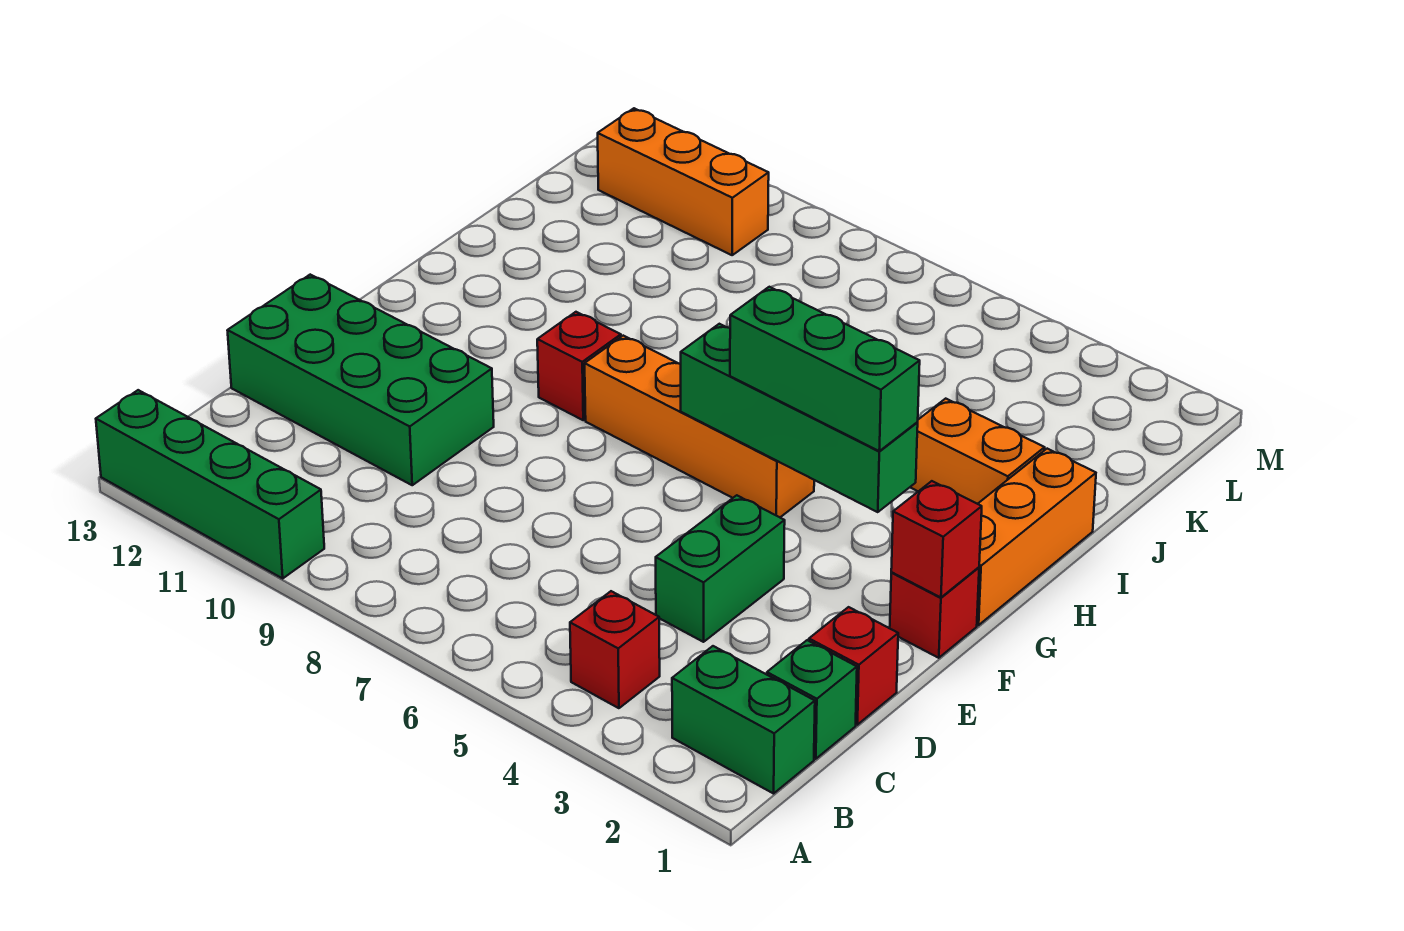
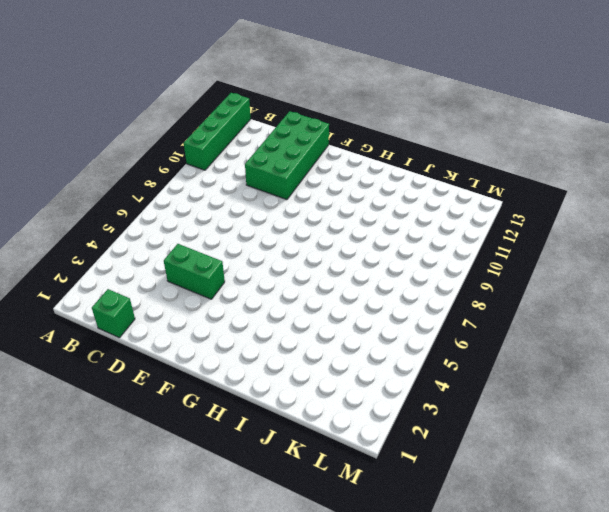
none -> green 1x2 brick [672,646,815,794]
none -> red 1x1 brick [570,591,660,708]
none -> red 1x1 brick [809,607,898,725]

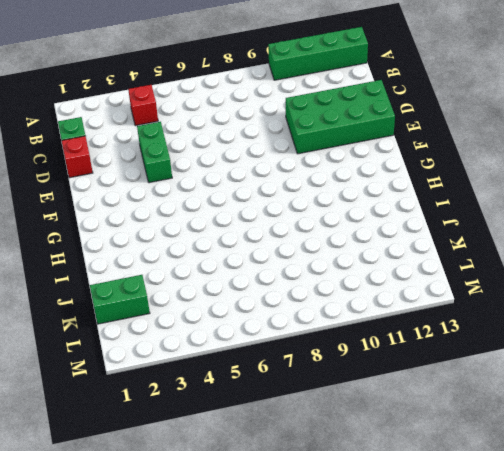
green 1x2 brick [90,275,150,324] -> green 1x2 brick moved to [672,646,815,794]
none -> red 1x1 brick [890,567,979,658]
none -> orange 1x3 brick [977,449,1096,625]
none -> orange 1x4 brick [585,336,814,517]

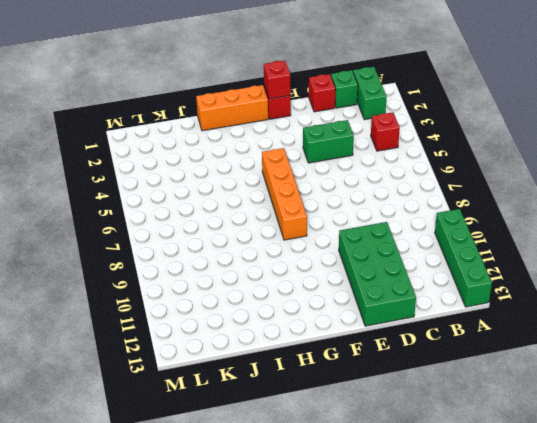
none -> red 1x1 brick [537,312,621,420]
none -> orange 1x2 brick [910,399,1045,504]
none -> orange 1x3 brick [598,108,769,255]

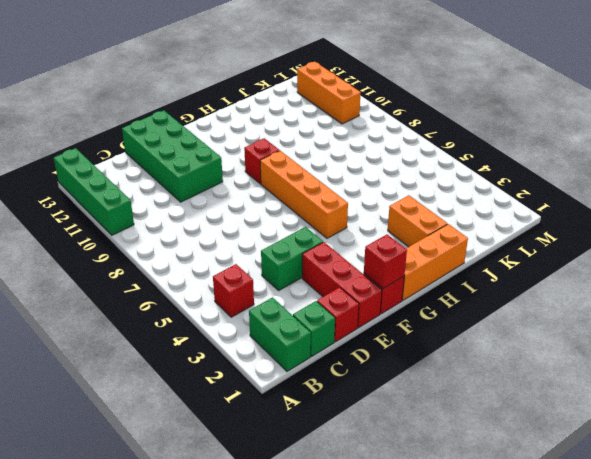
red 1x3 brick [302,242,382,328] -> none
none -> green 1x4 brick [681,324,918,512]
none -> green 1x3 brick [730,287,920,451]

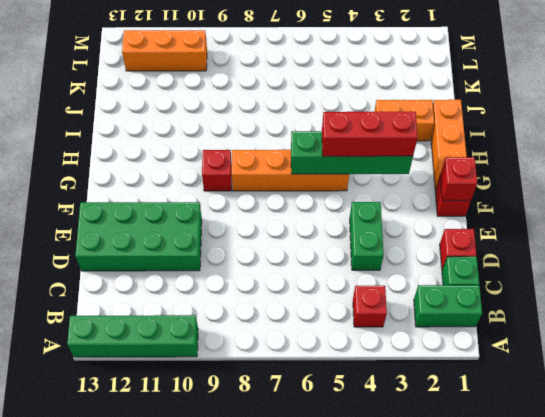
red 1x3 brick [322,112,418,156] -> green 1x3 brick [730,287,920,451]

